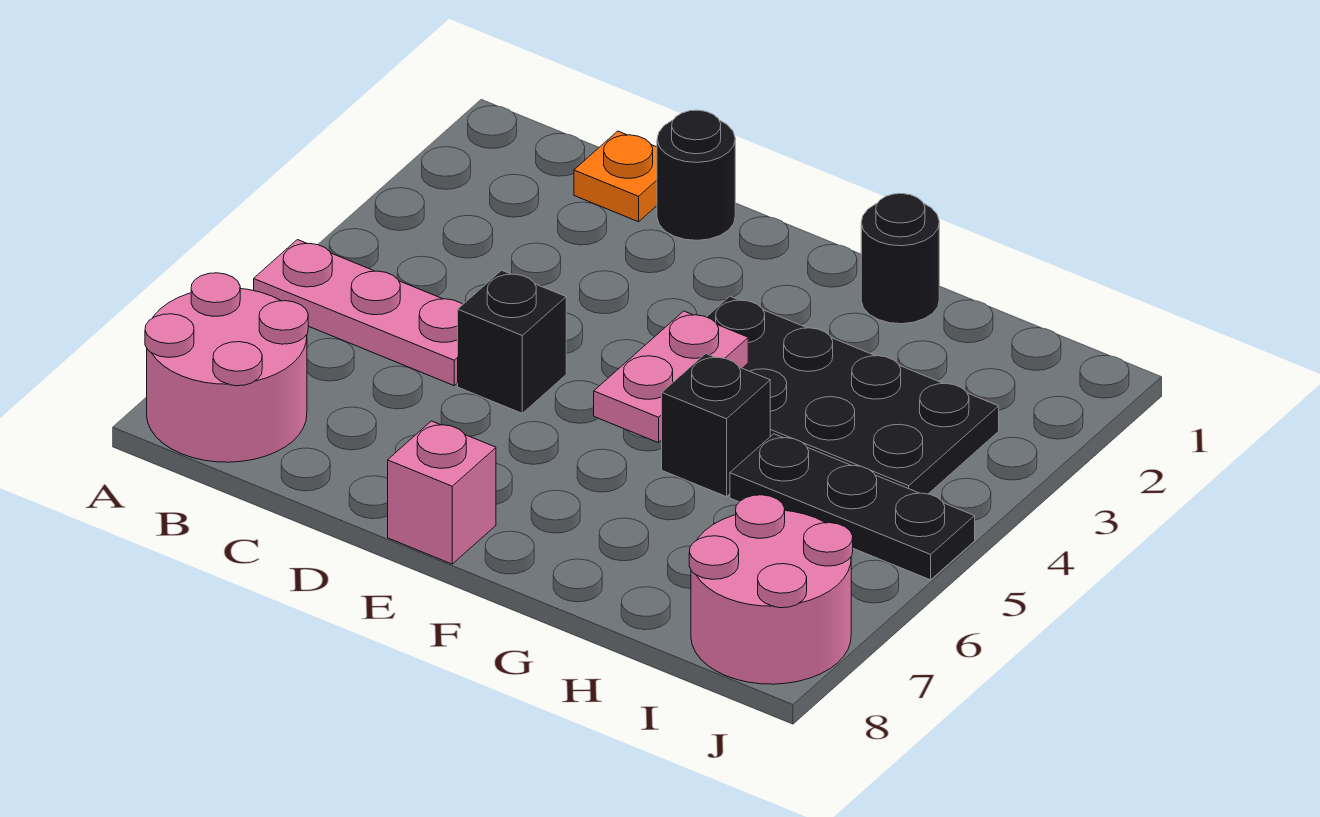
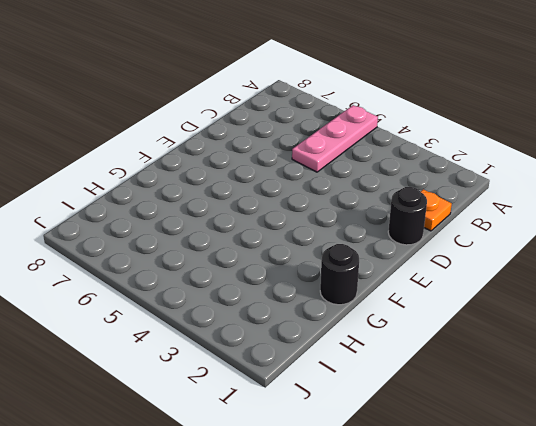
none -> pink 2x2 round brick [145,273,308,462]
none -> black 1x1 brick [458,270,566,413]
none -> pink 1x1 brick [388,421,496,564]

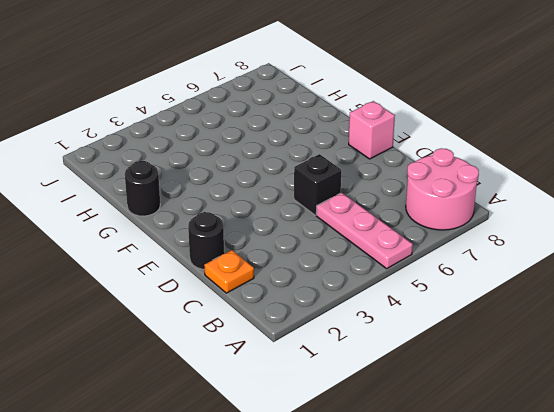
none -> black 2x4 plate [707,296,999,494]
none -> black 1x1 brick [662,354,770,497]
none -> black 1x3 plate [730,434,975,580]

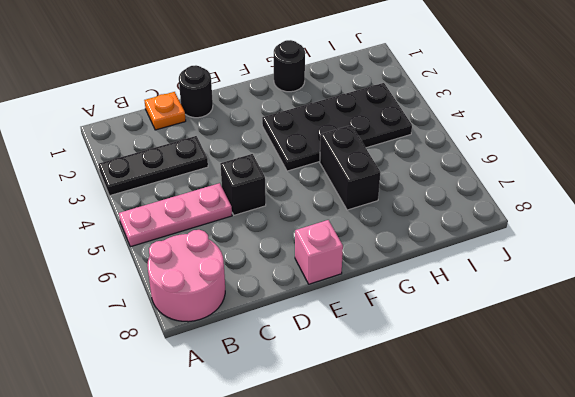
black 1x3 plate [99,136,208,196] -> black 1x3 plate moved to [730,434,975,580]
black 1x2 brick [320,125,381,210] -> black 1x1 brick [662,354,770,497]
none -> pink 2x2 round brick [689,495,853,684]
none -> pink 1x2 plate [594,311,748,443]

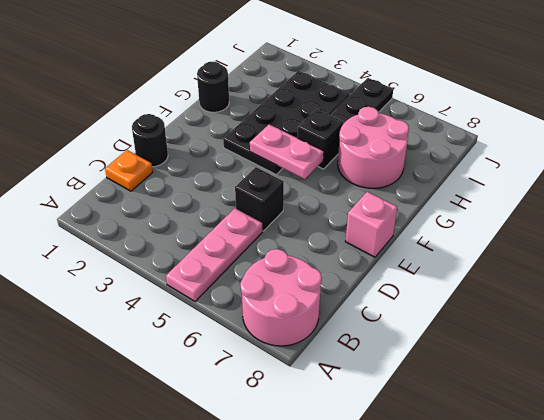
pink 2x2 round brick [338,107,409,188] -> pink 2x2 round brick moved to [689,495,853,684]

